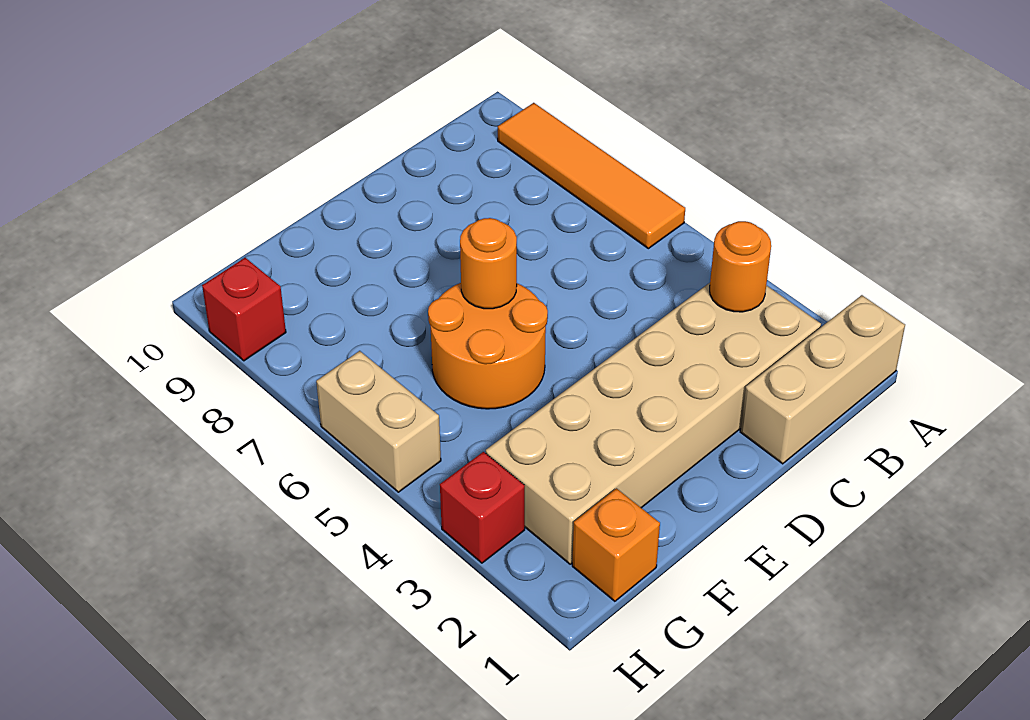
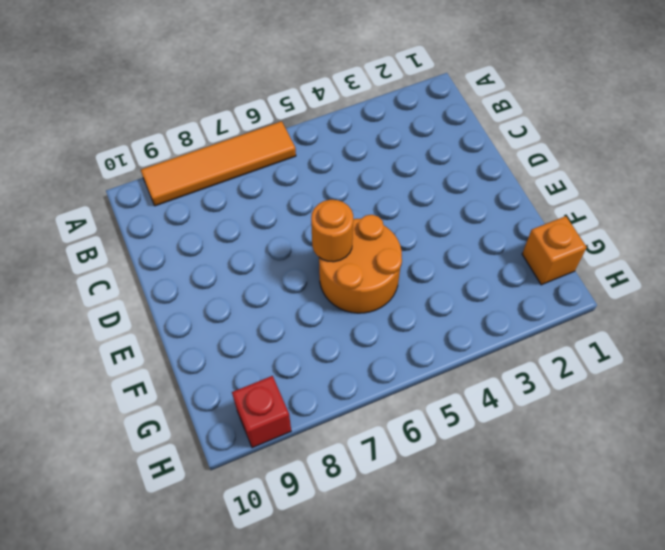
none -> tan 1x3 brick [740,295,905,464]
none -> tan 2x6 brick [486,283,821,564]

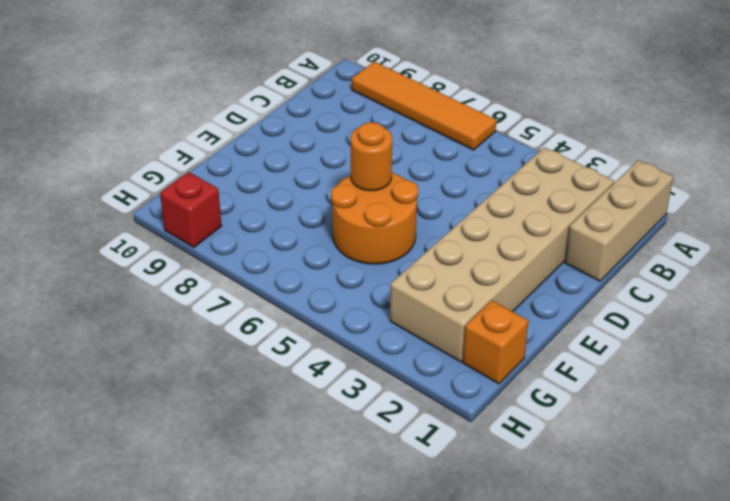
none -> red 1x1 brick [440,452,525,563]
none -> tan 1x2 brick [316,351,441,492]

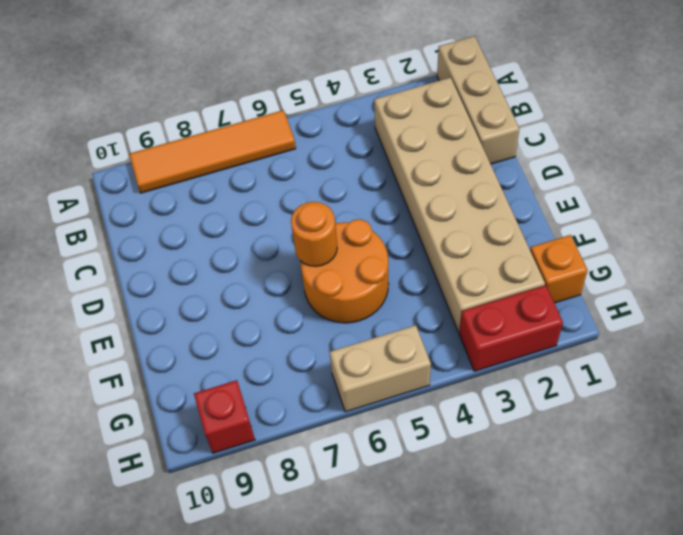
red 1x2 brick [459,285,563,371] -> red 1x1 brick [440,452,525,563]
none -> orange 1x1 round brick [710,221,771,312]

